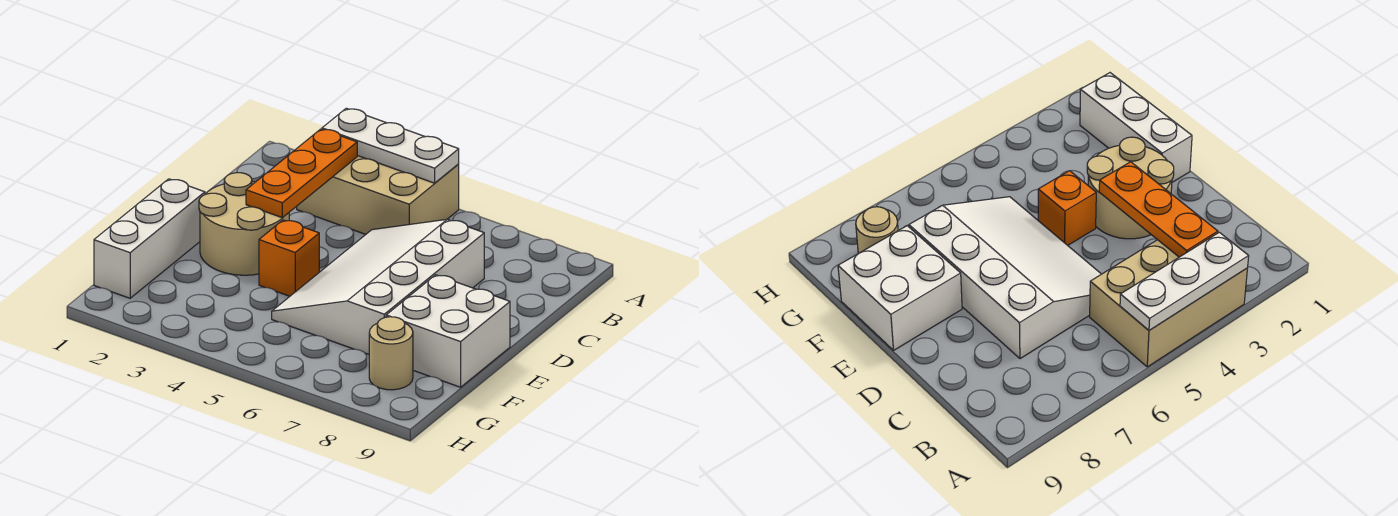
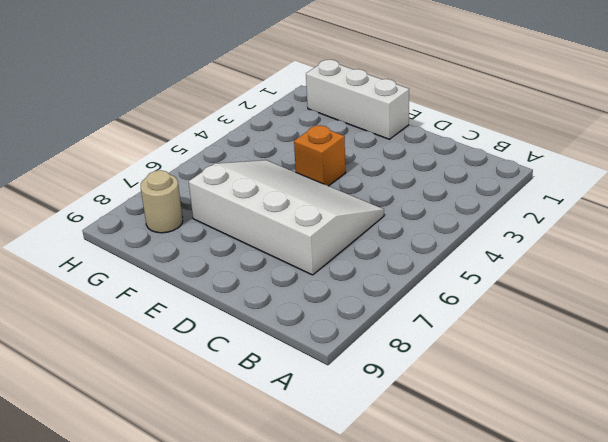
none -> tan 2x3 brick [297,156,459,234]
none -> tan 2x2 round brick [199,173,289,275]

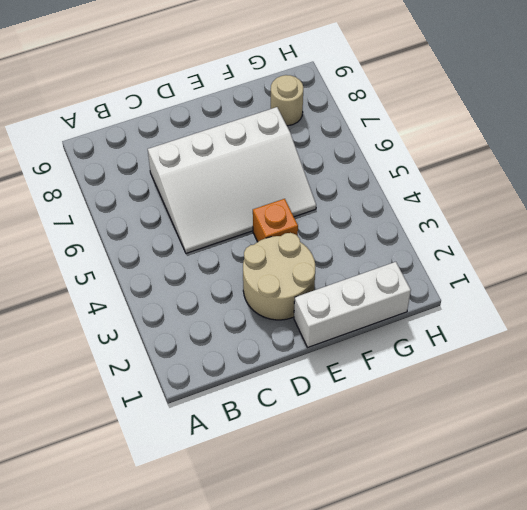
none -> tan 2x3 brick [297,156,459,234]
none -> white 2x2 brick [386,275,510,387]

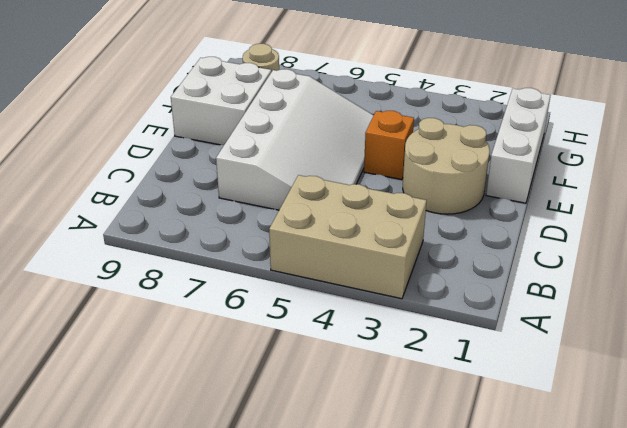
none -> white 1x3 plate [322,108,459,183]
none -> orange 1x3 plate [246,129,357,218]

